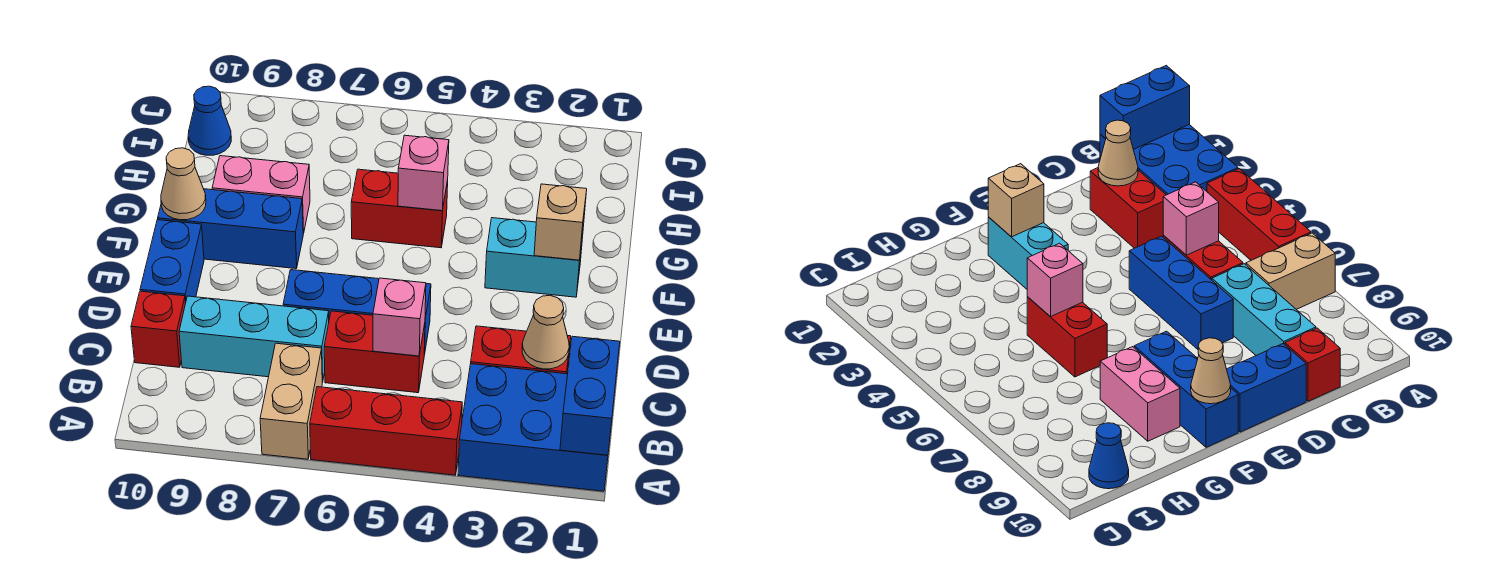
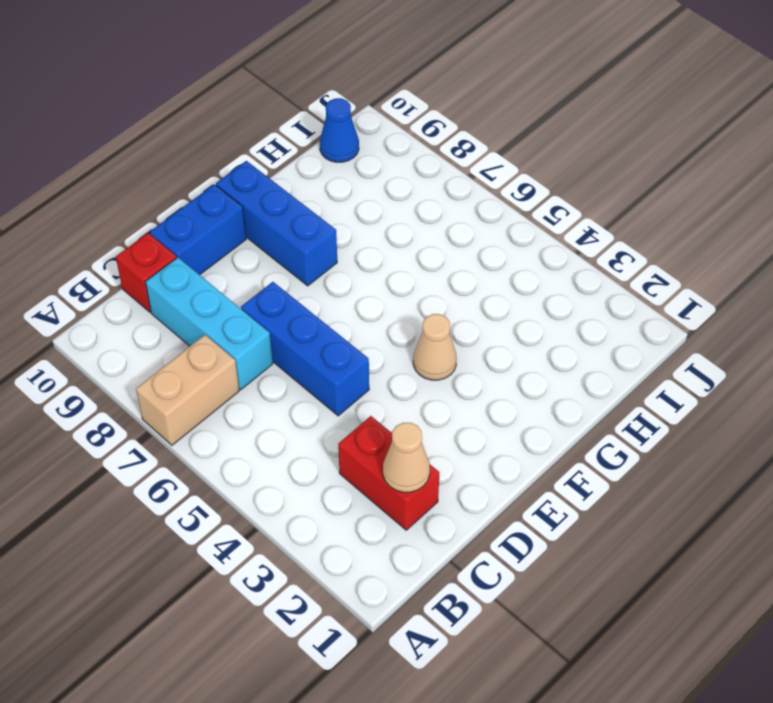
tan 1x1 cone [413,314,457,380] -> tan 1x1 cone moved to [161,148,206,220]
none -> blue 2x3 brick [458,364,608,491]
none -> red 1x3 brick [310,387,462,475]
none -> red 1x2 brick [324,311,425,393]

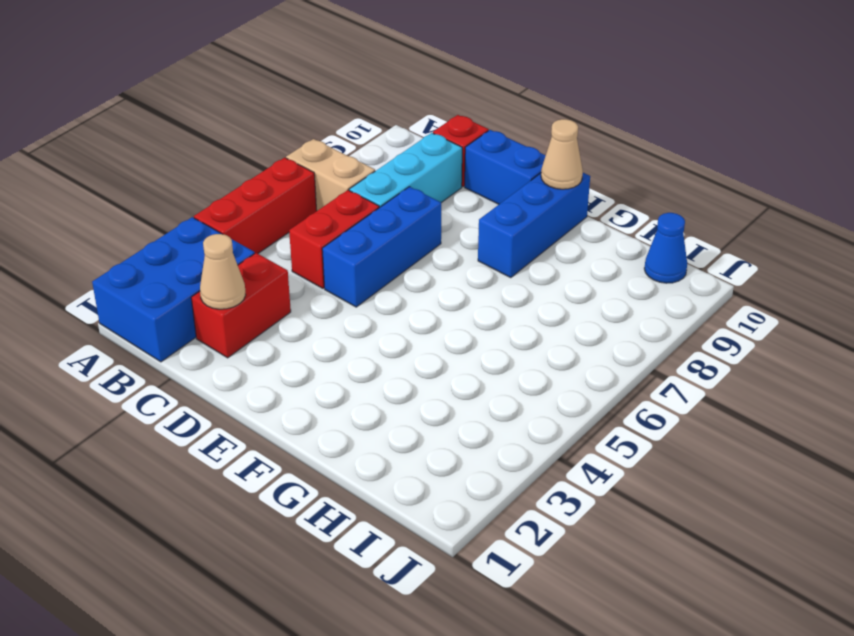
none -> cyan 1x2 brick [485,218,583,297]
none -> red 1x2 brick [351,169,448,248]
none -> pink 1x2 brick [212,156,310,234]

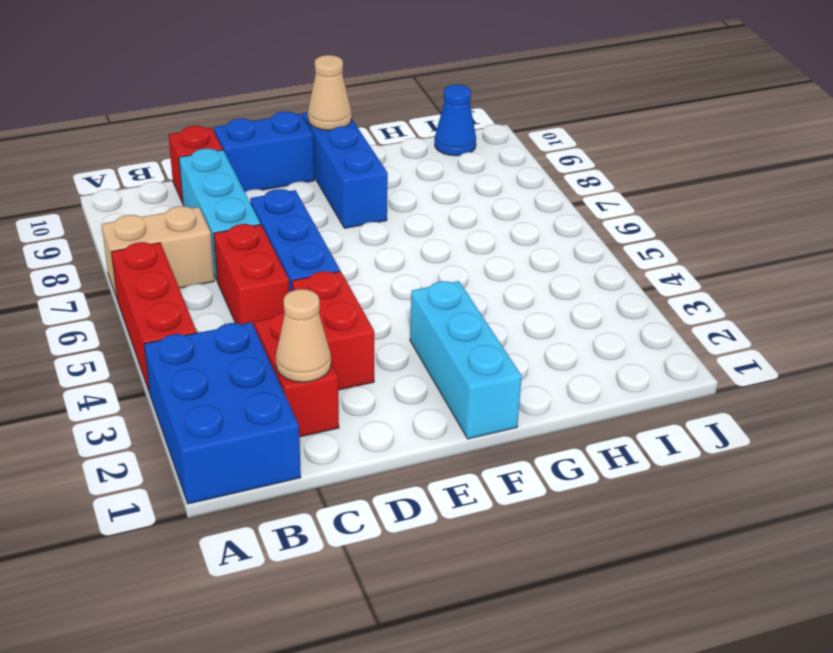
red 1x2 brick [292,271,374,390] -> red 1x2 brick moved to [351,169,448,248]
cyan 1x3 brick [410,281,522,439] -> cyan 1x2 brick [485,218,583,297]
none -> pink 1x2 brick [212,156,310,234]
none -> blue 1x2 brick [560,336,620,455]
none -> pink 1x1 brick [373,278,426,356]

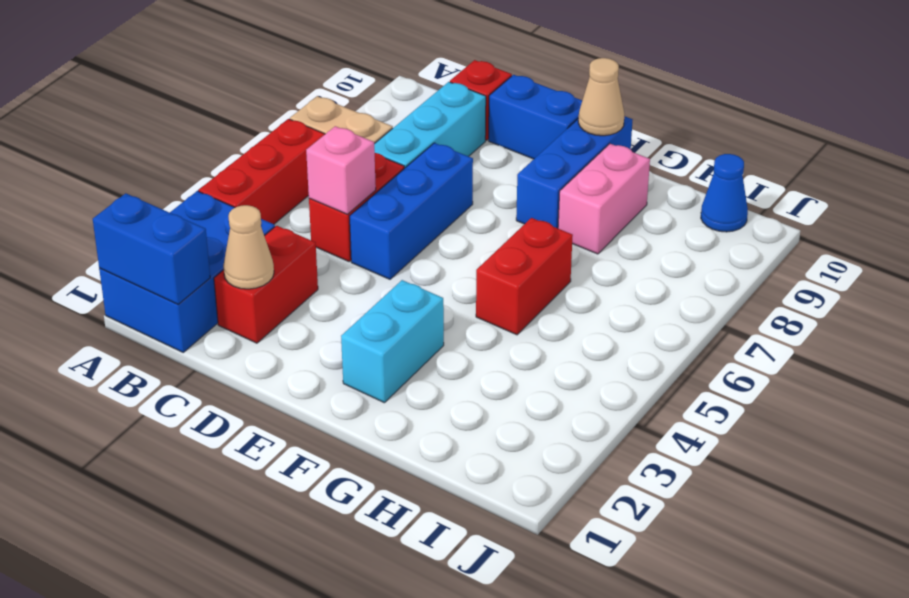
none -> tan 1x1 brick [534,184,587,260]
none -> pink 1x1 brick [398,135,449,211]

